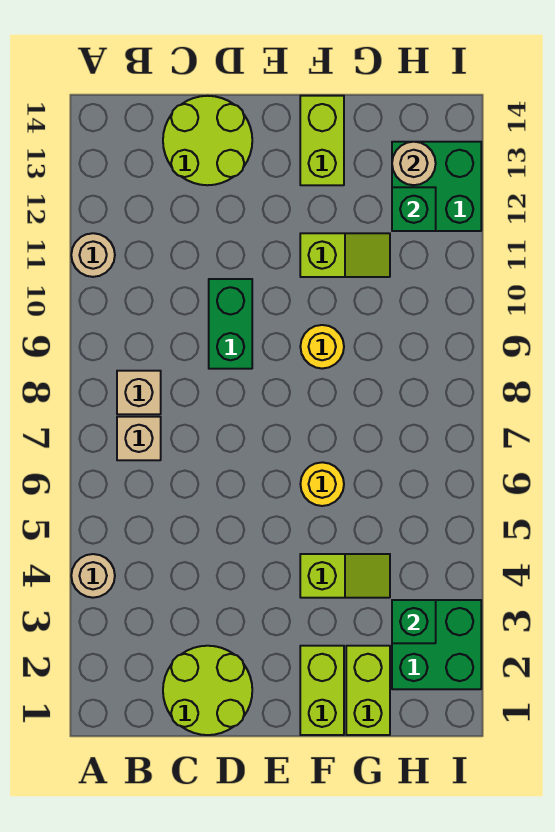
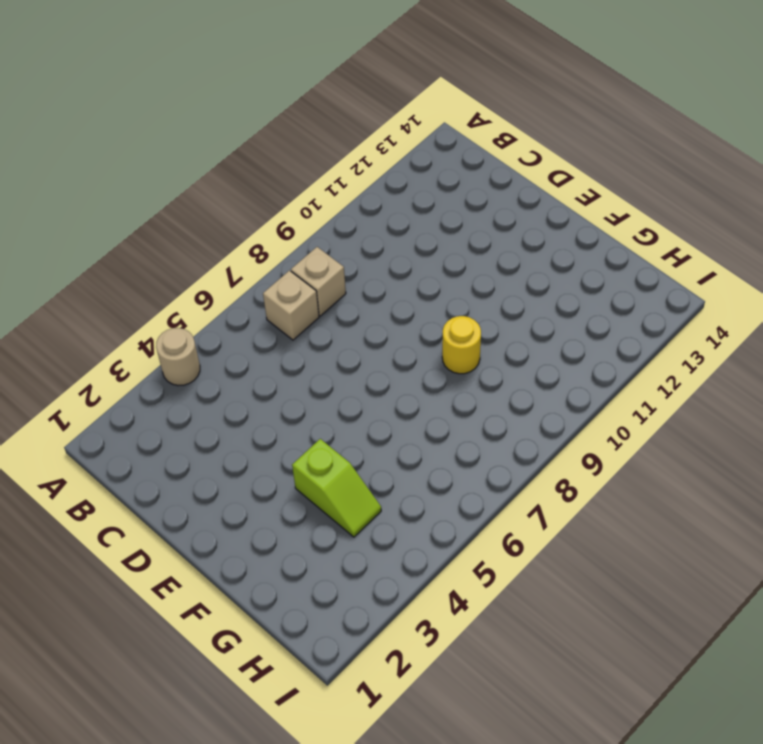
none -> tan 1x1 round brick [71,233,115,277]
none -> lime 2x2 round brick [163,646,252,735]
none -> lime 2x2 round brick [163,96,252,185]

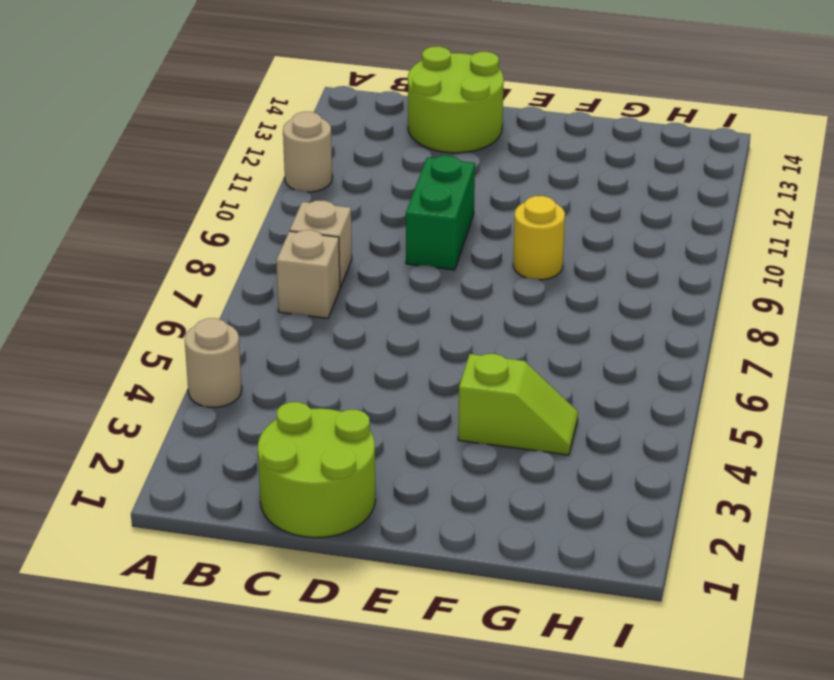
none -> lime 1x2 brick [300,646,344,735]
none -> yellow 1x1 round brick [300,462,344,506]
none -> lime 1x2 slope [300,233,390,277]

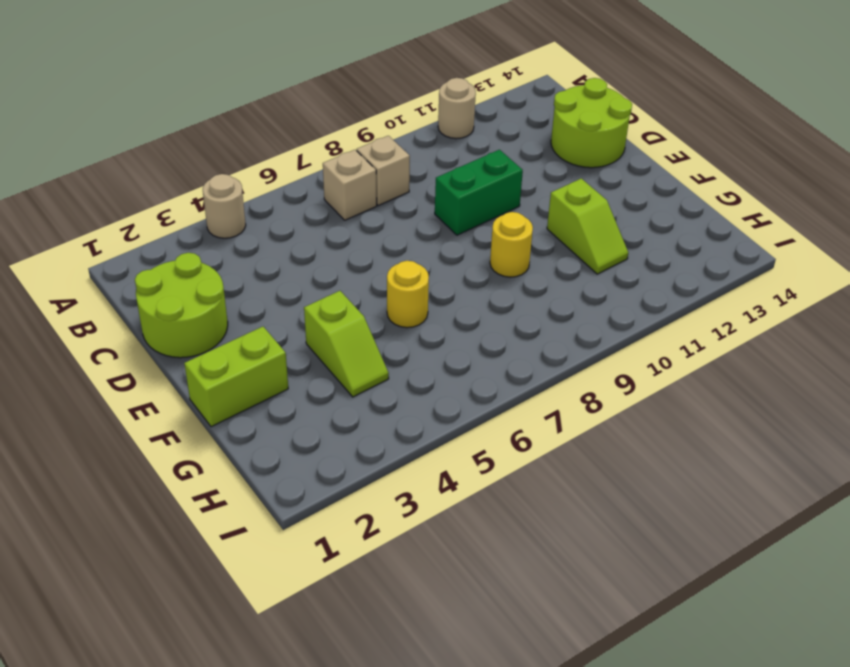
none -> lime 1x2 brick [300,96,344,185]
none -> lime 1x2 brick [346,646,390,735]
none -> green 2x2 brick [392,600,481,689]

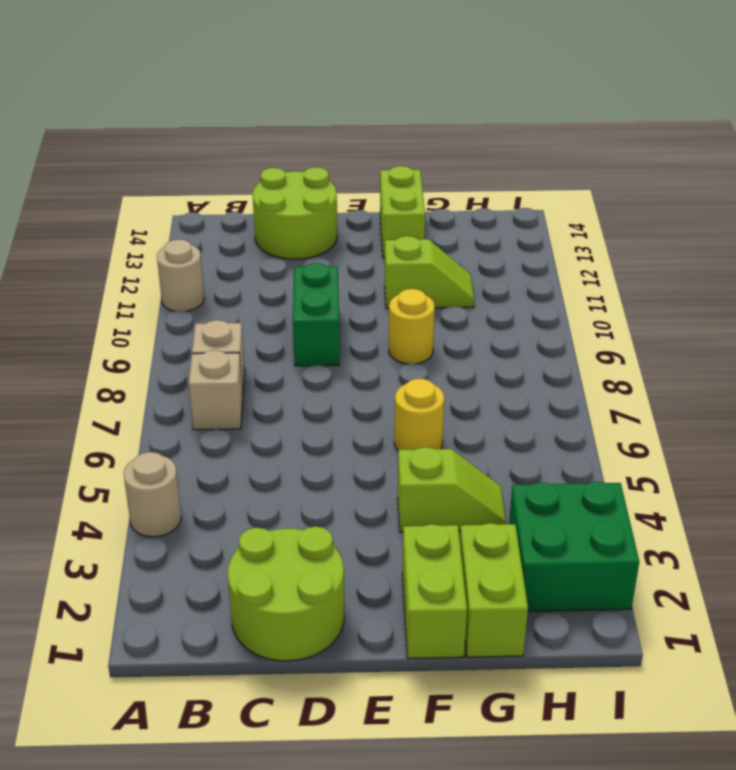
none -> green 2x2 brick [392,142,481,231]
none -> green 1x1 brick [392,600,436,643]
none -> green 1x1 brick [392,187,436,231]

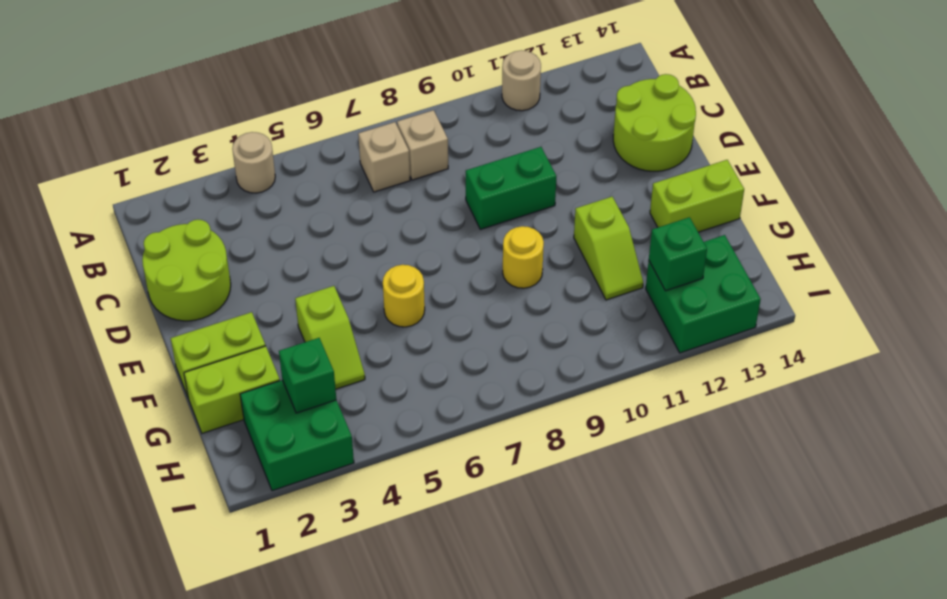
none -> tan 1x1 round brick [392,142,436,185]

